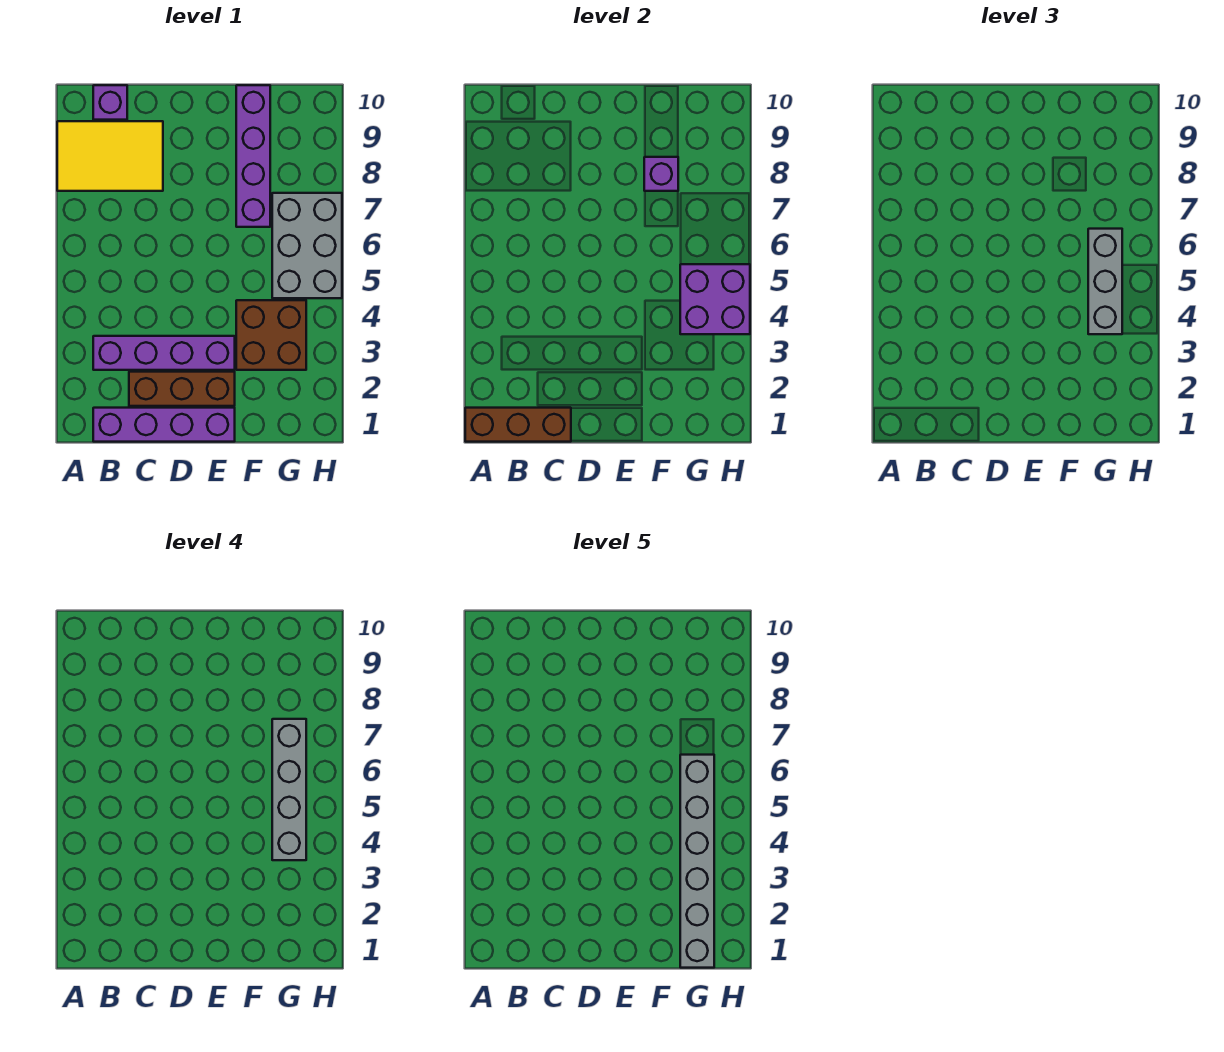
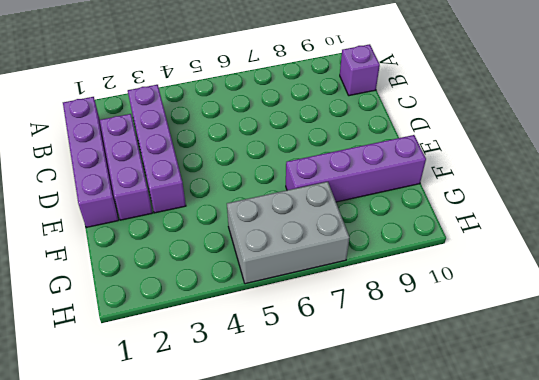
purple 1x3 brick [100,114,152,220] -> brown 1x3 brick [129,372,235,406]
none -> yellow 2x3 tile [57,121,163,191]
none -> brown 2x2 brick [236,300,306,370]
none -> brown 1x3 brick [465,408,571,442]

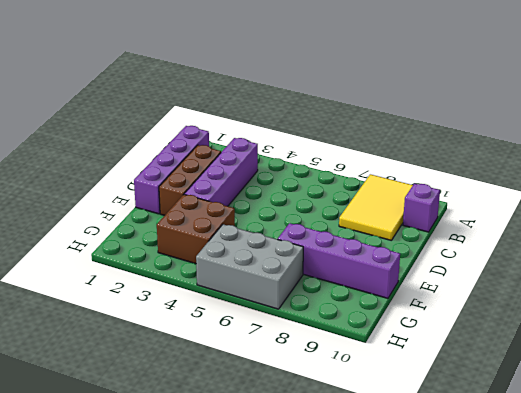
none -> brown 1x3 brick [465,408,571,442]
none -> purple 1x1 brick [644,157,678,191]
none -> purple 2x2 brick [680,264,750,334]

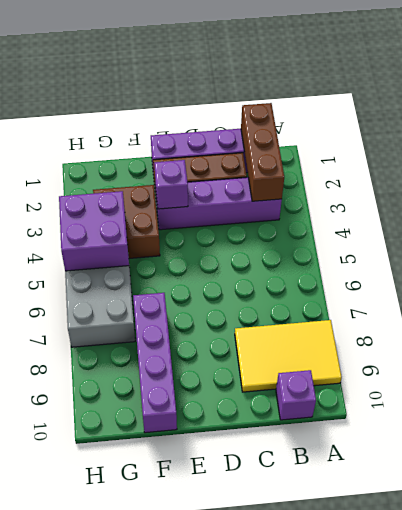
brown 1x3 brick [241,103,284,201] -> brown 1x3 brick turned to [465,408,571,442]
purple 1x1 brick [154,160,188,209] -> purple 1x1 brick moved to [644,157,678,191]
none -> grey 1x3 brick [1088,229,1122,334]
none -> grey 1x4 brick [272,719,306,860]
none -> grey 1x6 brick [680,755,714,968]

